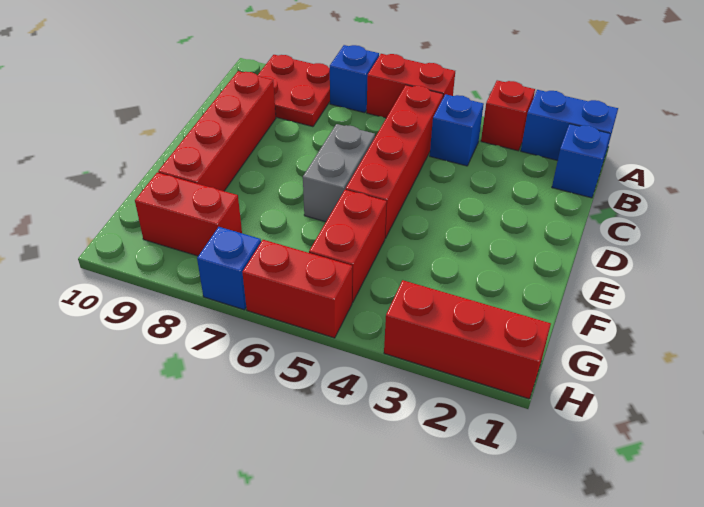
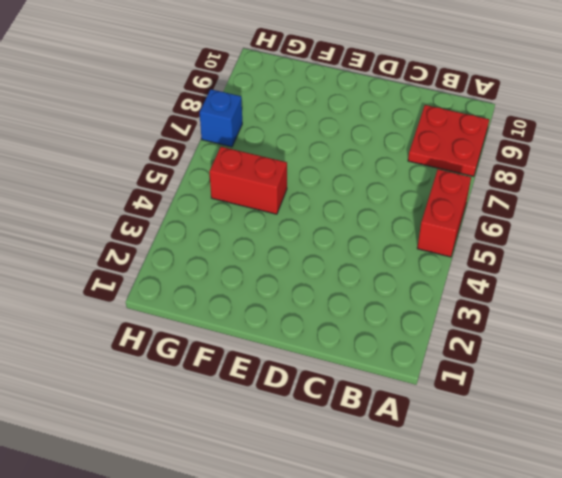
none -> blue 1x2 brick [521,90,618,165]
none -> red 1x1 brick [481,80,535,151]
none -> blue 1x1 brick [330,45,379,113]

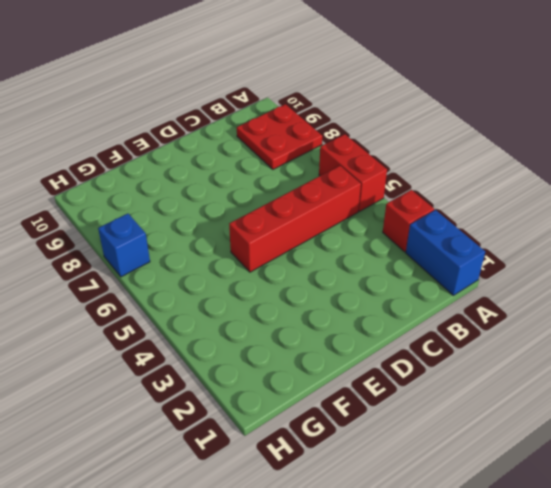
none -> blue 1x1 brick [330,45,379,113]
none -> blue 1x1 brick [552,124,610,198]
none -> blue 1x1 brick [430,94,484,166]

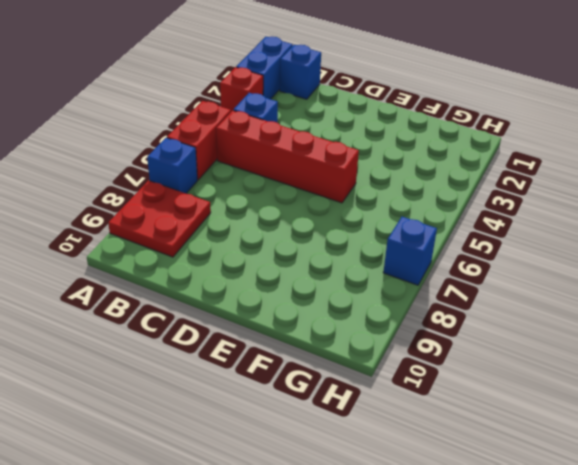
none -> red 1x4 brick [158,71,276,191]
none -> grey 1x2 brick [303,124,375,222]
none -> red 1x2 brick [309,190,387,303]

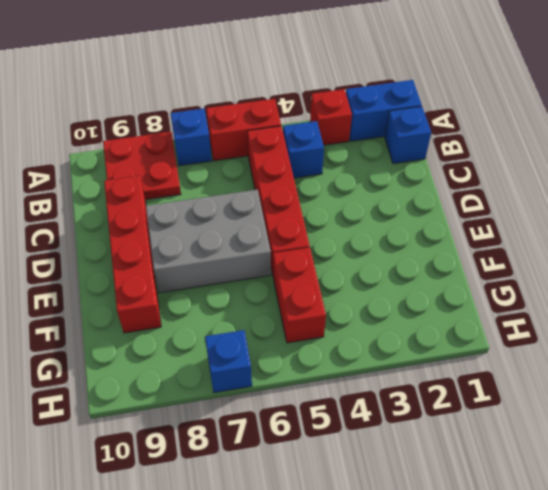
grey 2x3 brick [146,190,271,293] -> grey 1x2 brick [303,124,375,222]
none -> red 1x2 brick [135,173,242,256]
none -> red 1x3 brick [384,280,551,399]
none -> red 1x2 brick [242,240,352,338]

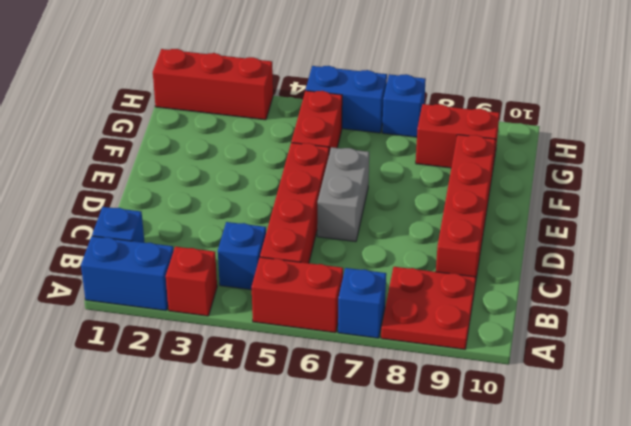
blue 1x2 brick [306,66,387,133] -> red 1x2 brick [242,240,352,338]

